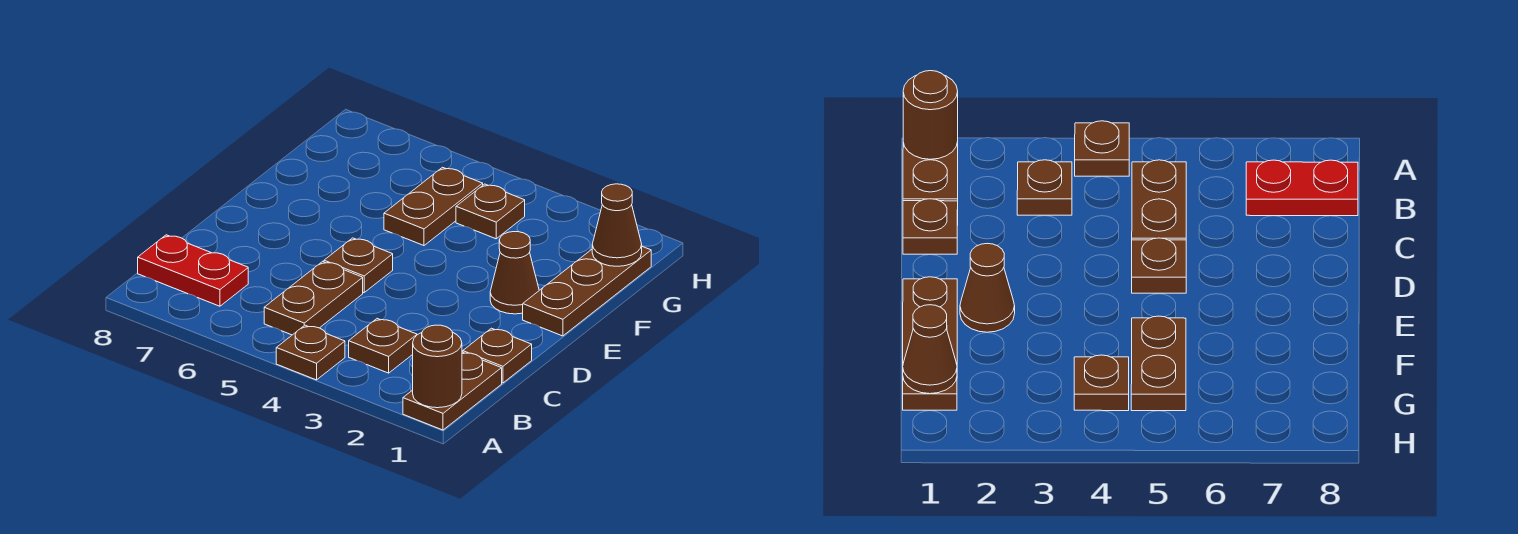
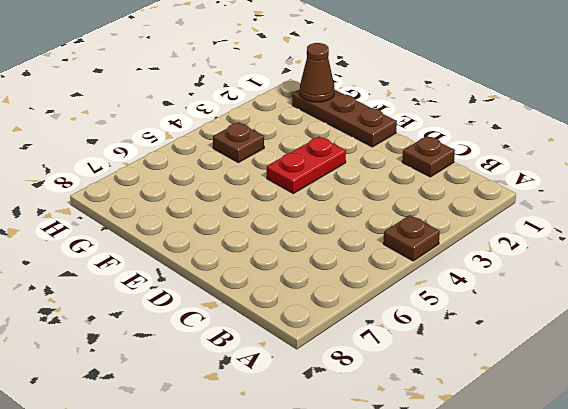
red 1x2 plate [267,137,346,193] -> red 1x2 plate moved to [138,235,248,306]
none -> brown 1x2 plate [403,352,502,430]
none -> brown 1x1 plate [349,319,417,373]
none -> brown 1x2 plate [264,261,363,335]

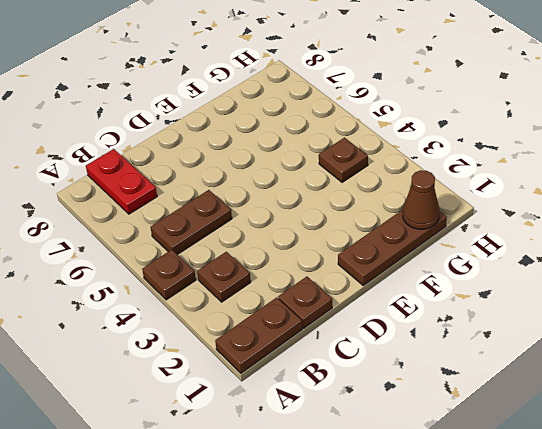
none -> brown 1x1 plate [324,238,393,293]
none -> brown 1x1 cone [490,232,539,314]
none -> brown 1x2 plate [384,167,483,246]

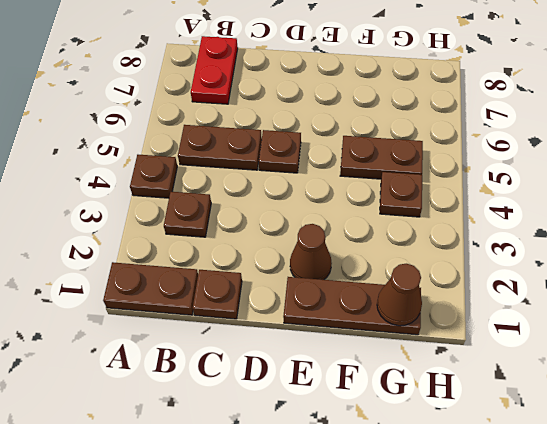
none -> brown 1x1 round brick [413,325,462,408]

